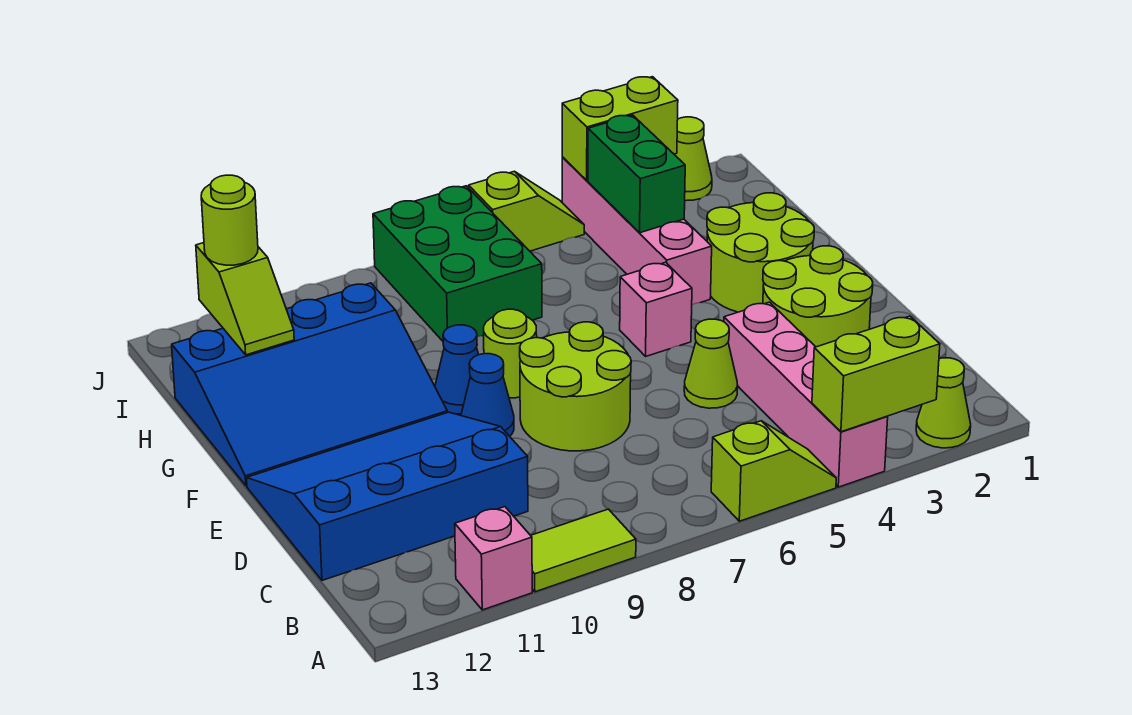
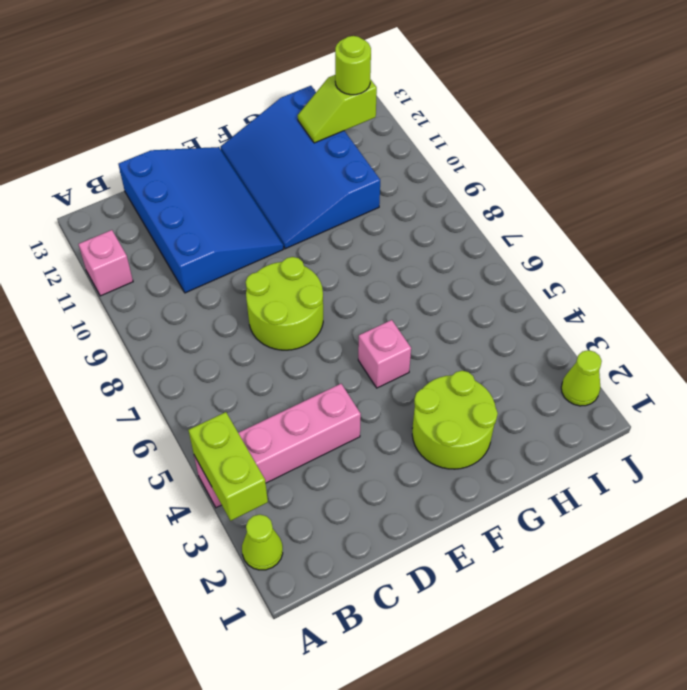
none -> lime 1x2 slope [711,421,836,521]
none -> lime 1x2 tile [531,509,636,592]
none -> lime 2x2 round brick [763,246,873,347]

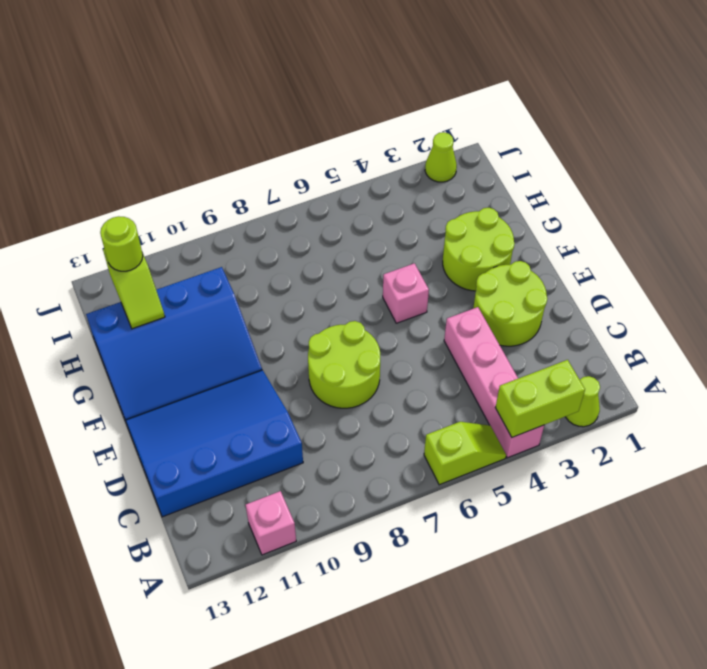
none -> lime 1x2 tile [531,509,636,592]
none -> lime 1x1 cone [684,319,738,408]
none -> blue 1x1 cone [461,354,514,436]

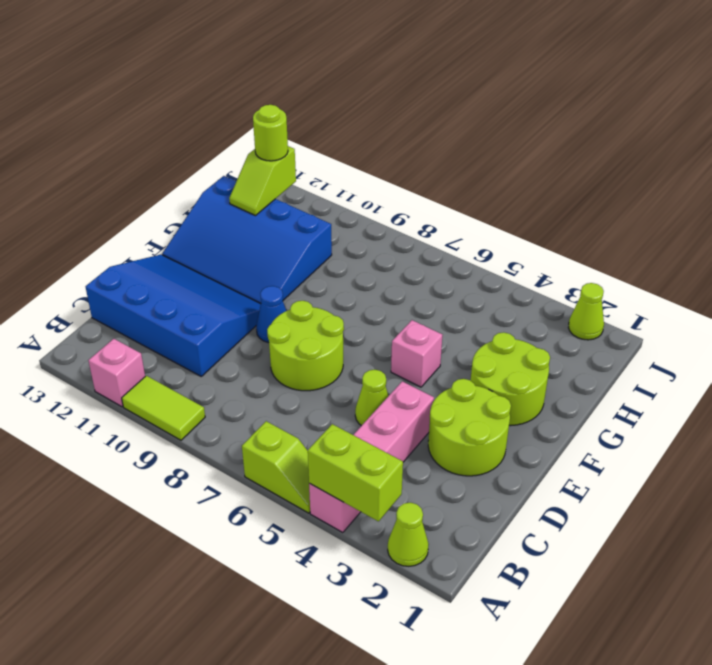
none -> lime 1x1 round brick [484,309,537,398]
none -> blue 1x1 cone [435,325,479,414]
none -> pink 1x4 brick [562,157,712,305]

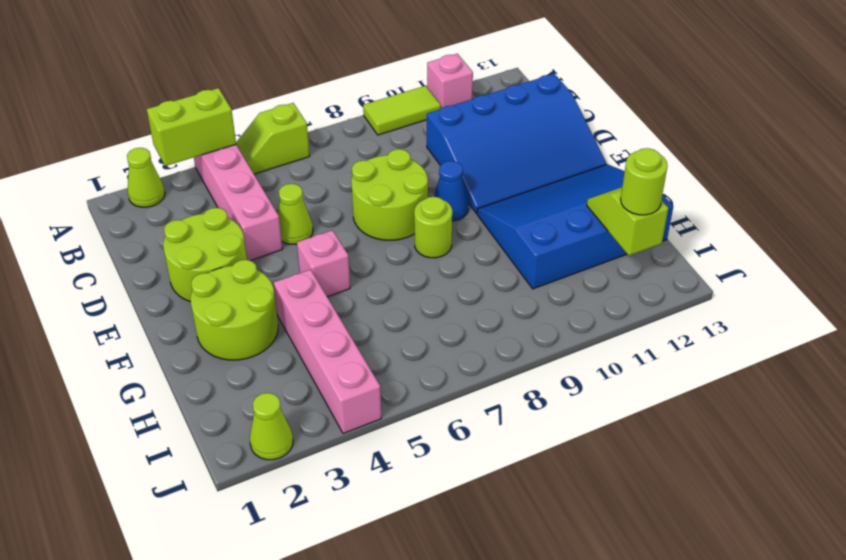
none -> blue 1x1 cone [435,325,479,414]
none -> green 2x3 brick [373,186,542,341]
none -> lime 1x2 slope [469,171,584,251]

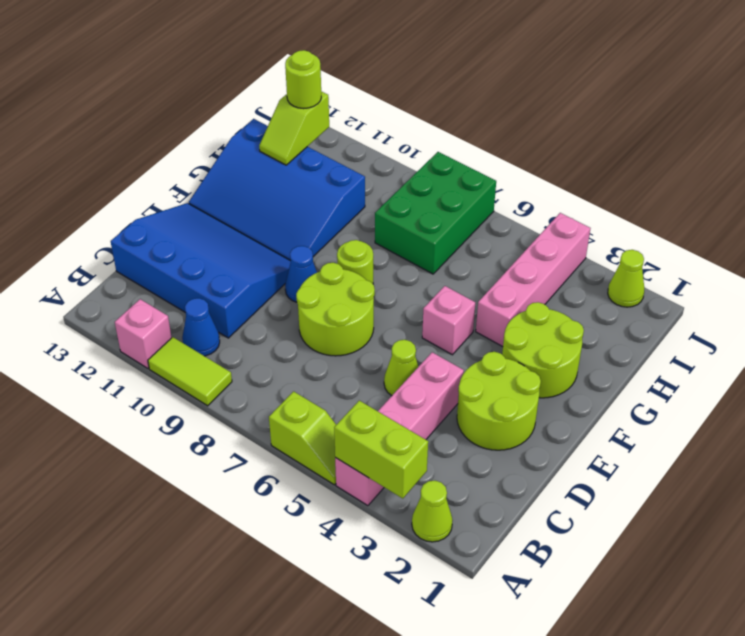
blue 1x1 cone [182,298,220,356] -> blue 1x1 cone moved to [435,325,479,414]
none -> lime 1x2 slope [469,171,584,251]
none -> green 1x2 brick [588,115,685,233]
none -> lime 1x2 brick [562,77,678,180]

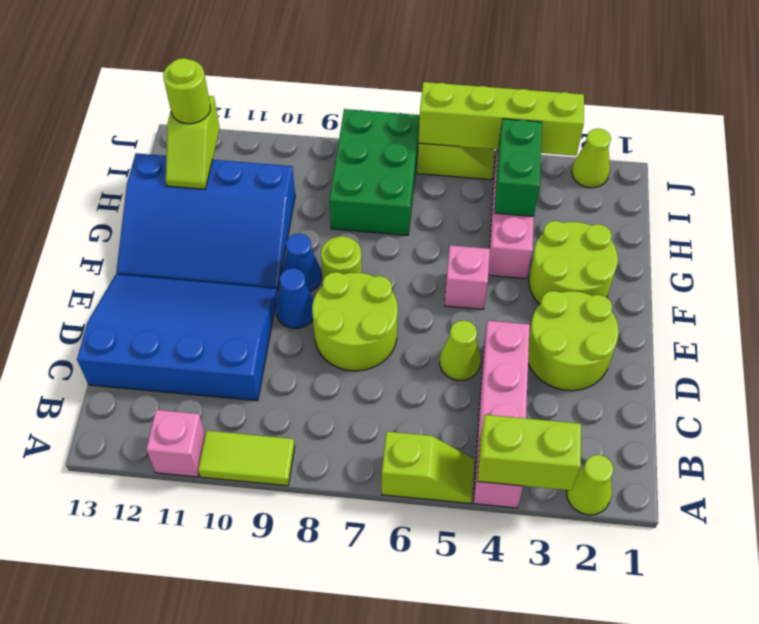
lime 1x4 brick [419,82,584,156] -> lime 1x2 brick [562,77,678,180]

